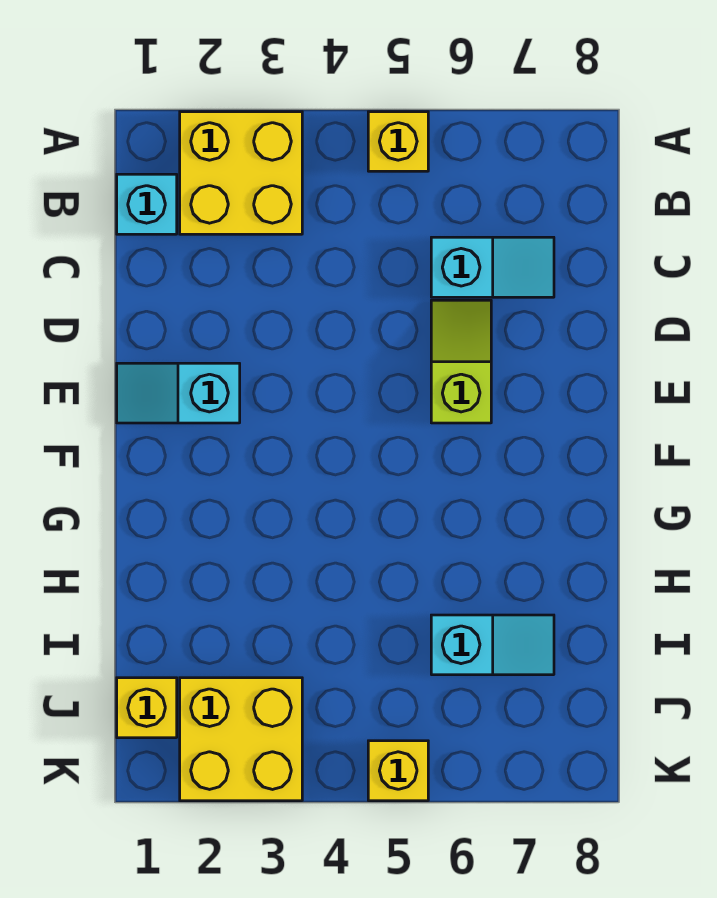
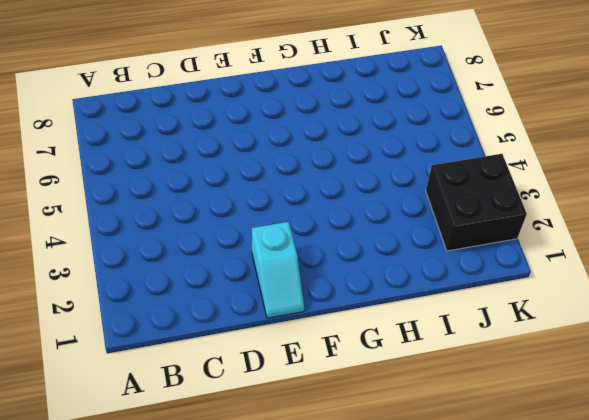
black 2x2 brick [426,154,527,251] -> yellow 2x2 brick [180,678,302,801]
none -> yellow 2x2 brick [180,112,302,234]
none -> yellow 1x1 brick [368,112,428,171]

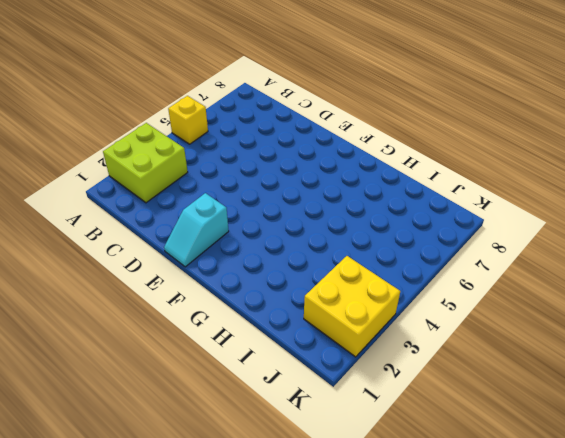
lime 2x2 brick [103,123,188,203] -> yellow 2x2 brick [180,112,302,234]
none -> cyan 1x1 brick [117,174,177,234]
none -> cyan 1x2 slope [431,237,554,297]

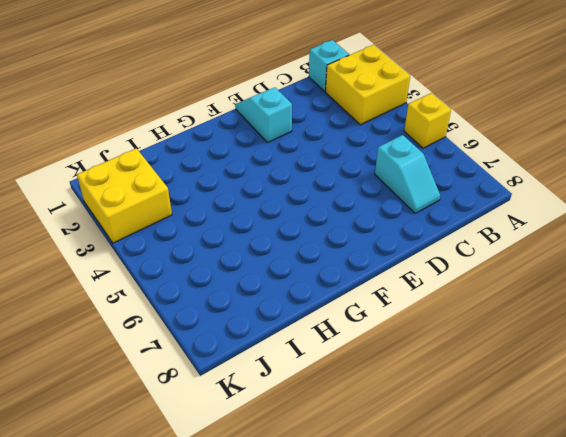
none -> lime 1x2 slope [431,300,491,423]
none -> cyan 1x2 slope [431,615,554,675]

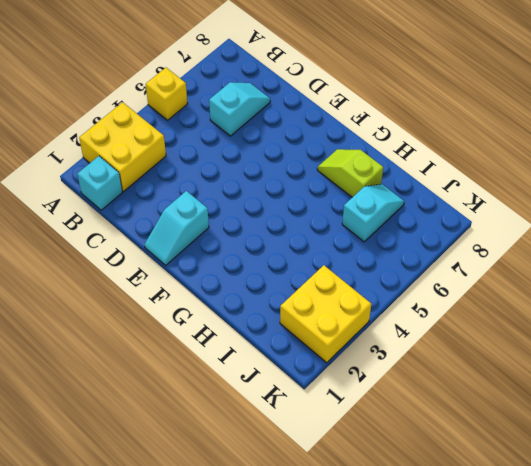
lime 1x2 slope [317,149,383,197] -> lime 1x2 slope moved to [431,300,491,423]
none -> yellow 1x1 brick [117,678,177,738]
none -> yellow 1x1 brick [368,741,428,801]

